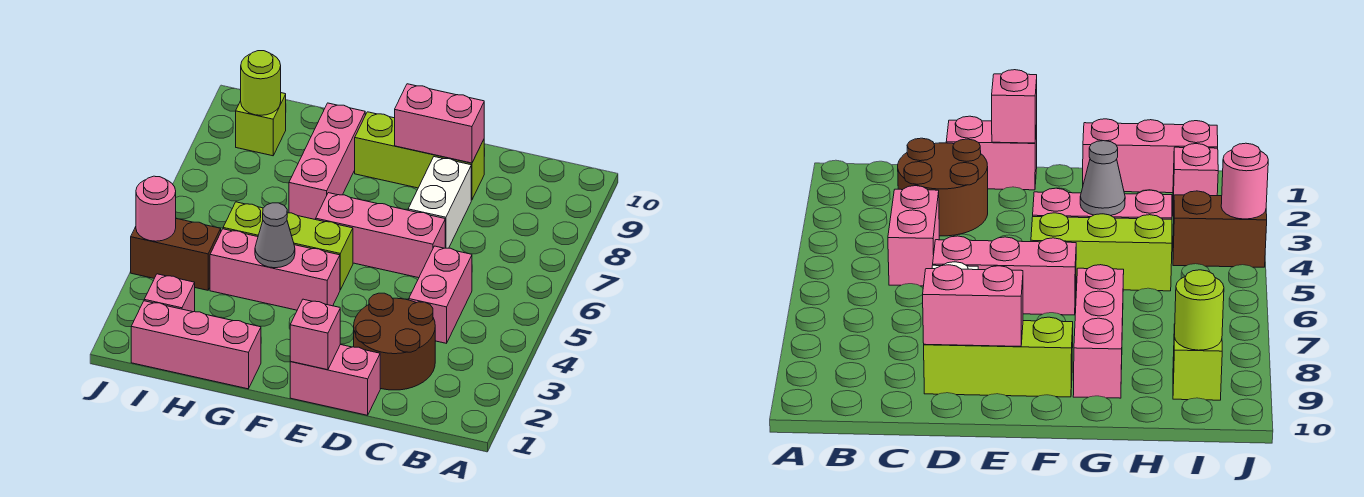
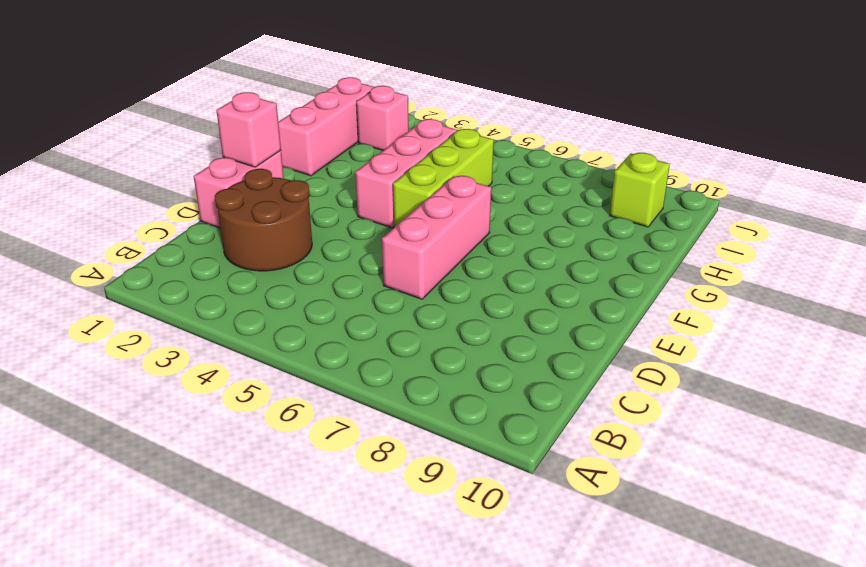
none -> pink 1x2 brick [409,246,472,343]
none -> white 1x2 brick [408,157,471,248]
none -> lime 1x3 brick [355,112,484,200]

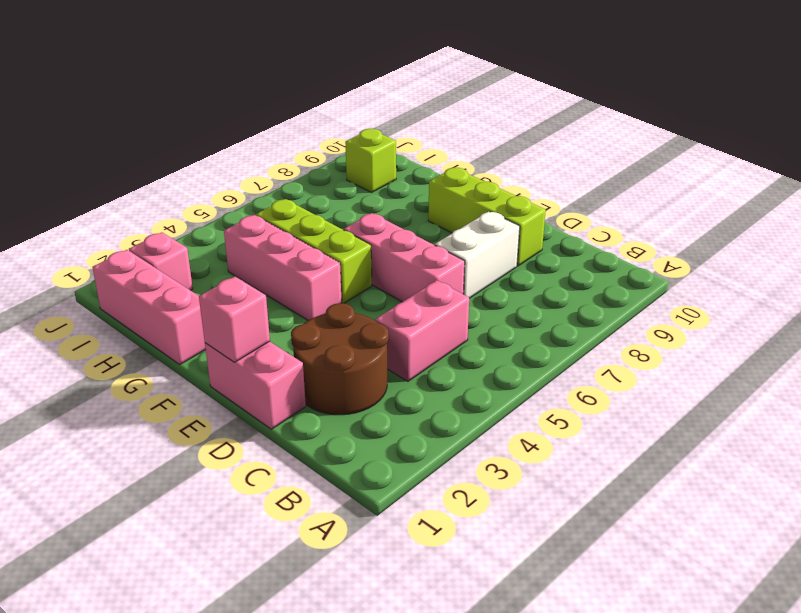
none -> pink 1x3 brick [289,103,365,220]
none -> brown 1x2 brick [131,218,221,290]
none -> pink 1x2 brick [395,84,484,163]

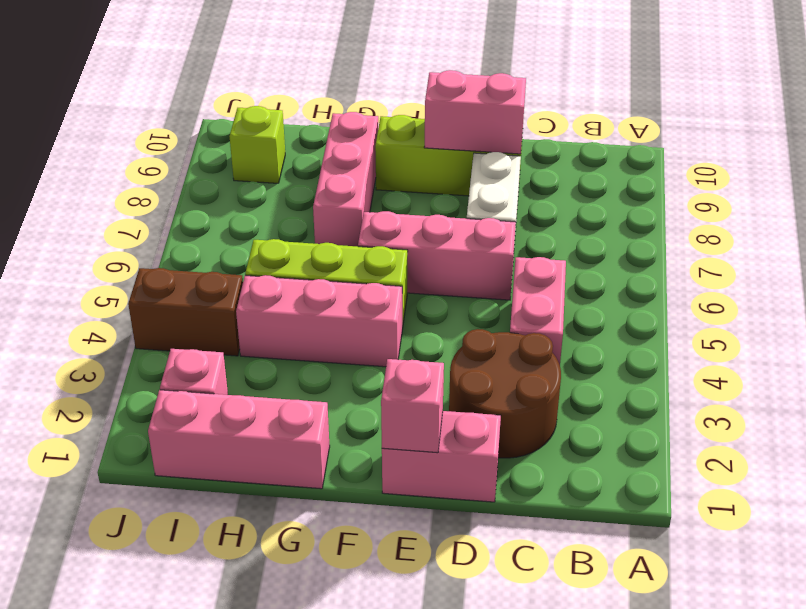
none -> grey 1x1 cone [255,203,295,268]
none -> lime 1x1 round brick [241,51,281,115]
none -> pink 1x1 round brick [136,176,176,241]

